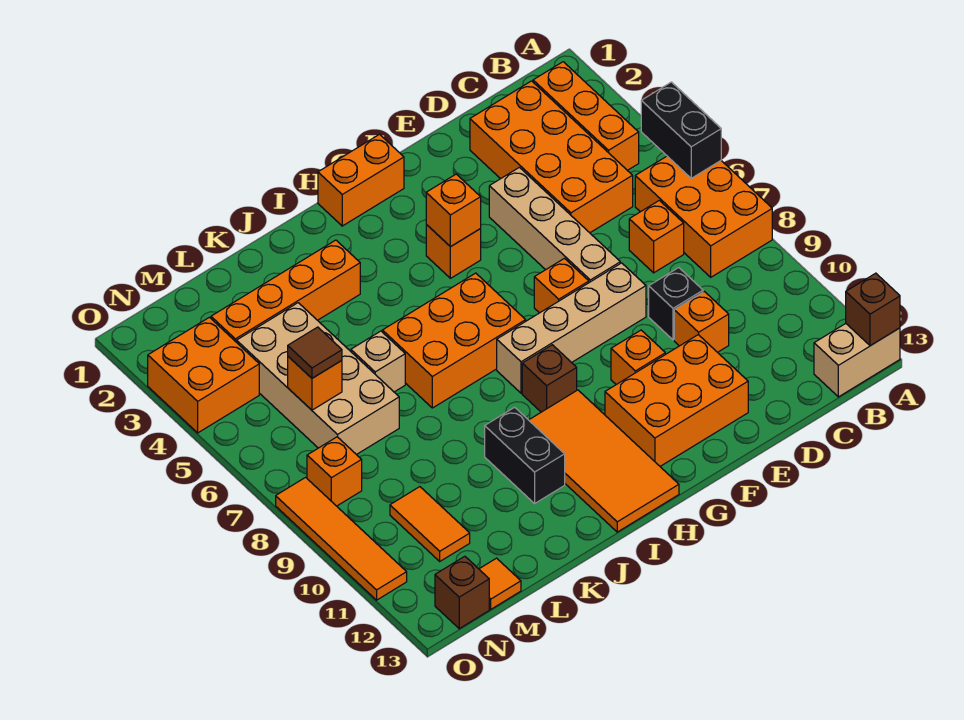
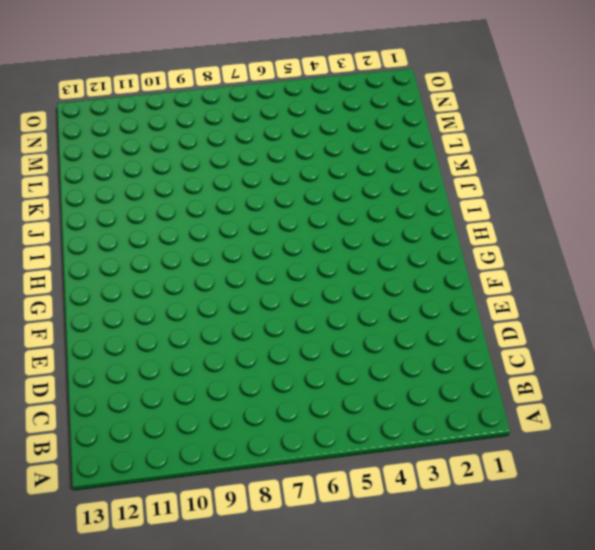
none -> orange 2x3 brick [635,156,772,277]
none -> tan 1x2 brick [814,324,900,397]
none -> orange 1x3 brick [533,62,639,170]
none -> orange 2x4 brick [470,81,633,233]

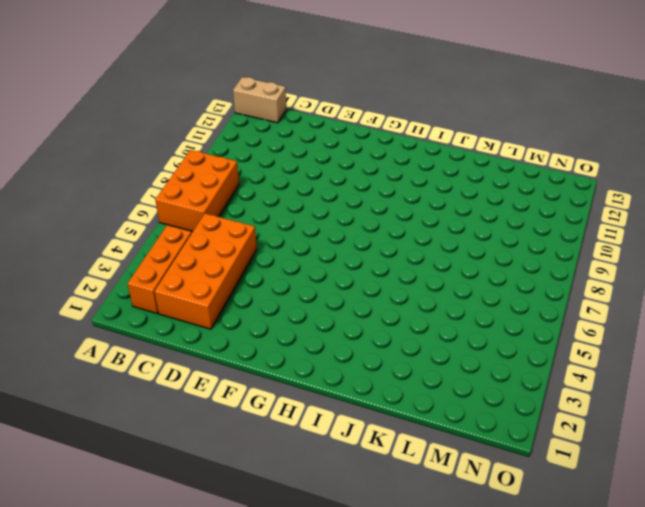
none -> orange 1x1 brick [629,200,684,273]
none -> black 1x1 brick [649,268,703,340]
none -> orange 1x1 brick [674,291,729,352]
none -> tan 1x4 brick [489,167,620,282]

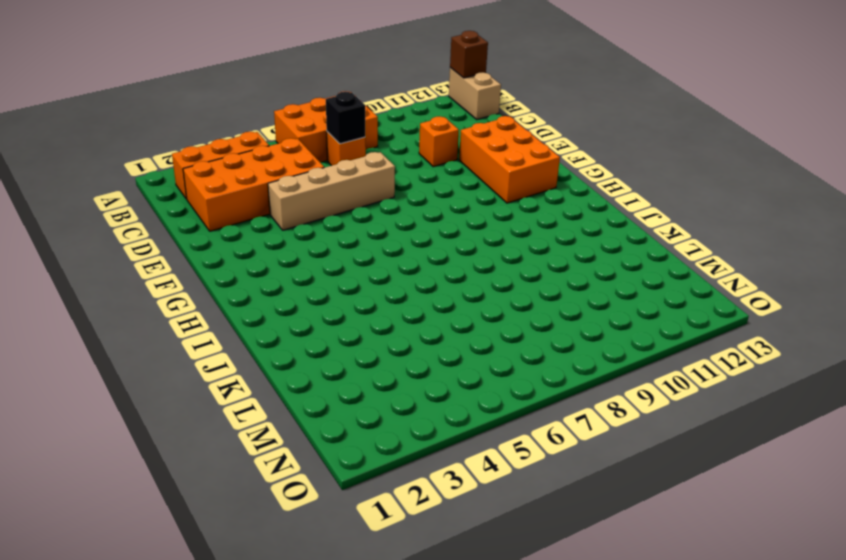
black 1x1 brick [326,92,366,144] -> black 1x1 brick moved to [649,268,703,340]
none -> tan 1x4 brick [497,263,646,393]
none -> orange 1x1 brick [534,258,589,313]
none -> orange 1x1 brick [611,330,665,385]
none -> orange 1x2 brick [318,134,404,226]

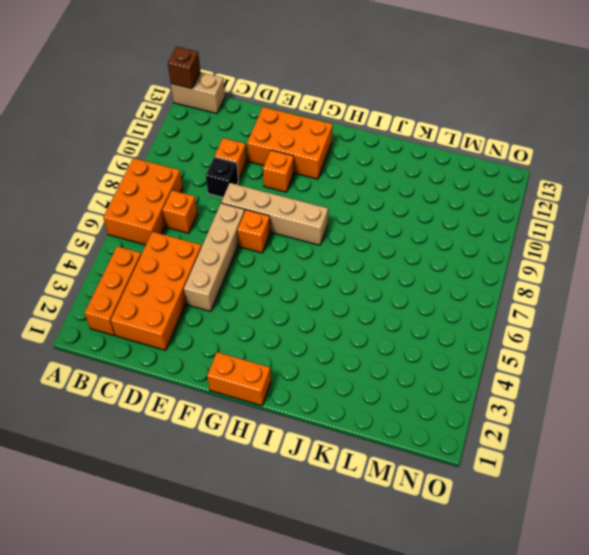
none -> orange 1x1 brick [426,225,481,278]
none -> orange 2x3 brick [382,273,526,408]
none -> brown 1x1 brick [522,345,577,412]
none -> orange 2x4 tile [529,390,679,532]

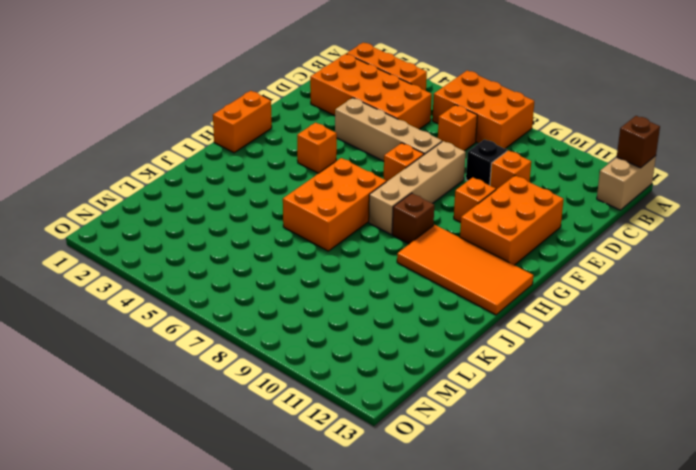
none -> orange 1x4 brick [211,240,360,342]
none -> black 1x2 brick [485,407,565,503]
none -> tan 1x1 brick [351,331,405,392]
none -> tan 2x4 brick [237,303,399,455]

